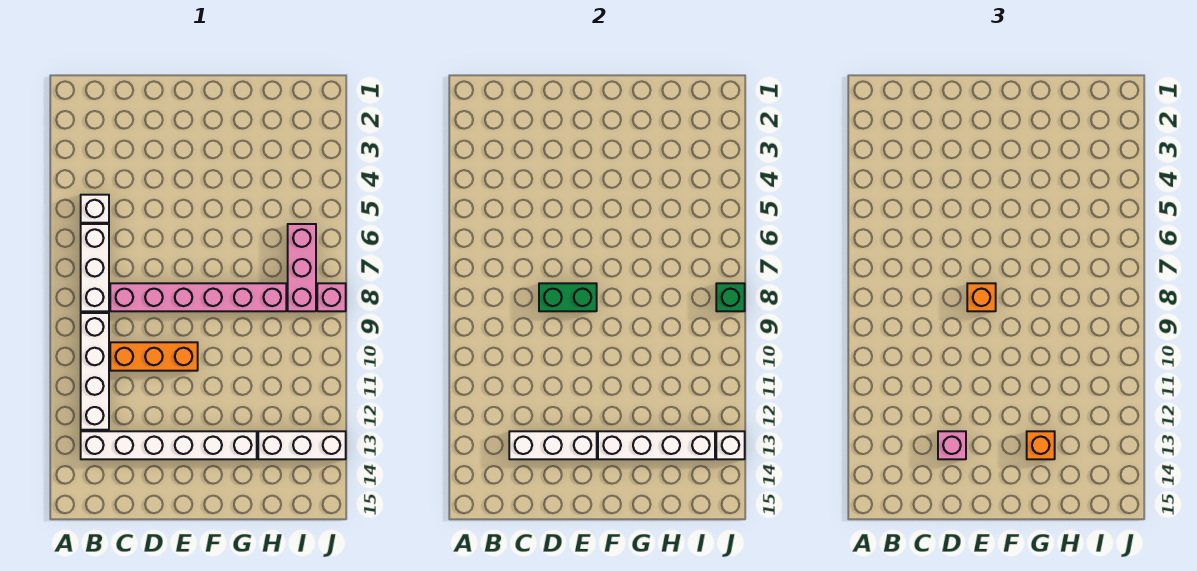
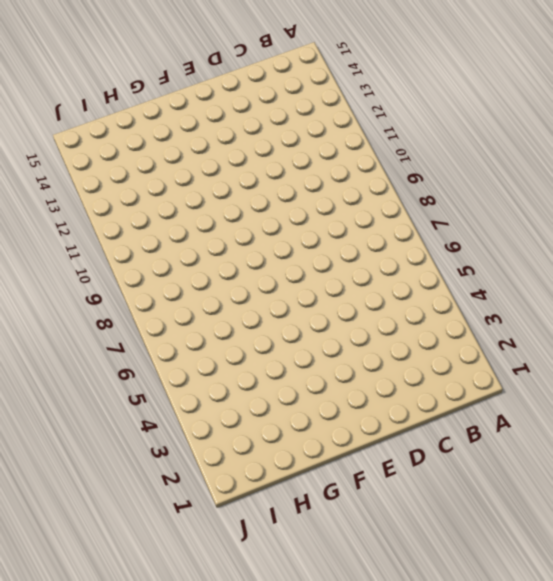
none -> white 1x1 brick [81,195,109,223]
none -> white 1x3 brick [81,224,109,311]
none -> white 1x4 brick [81,313,109,430]

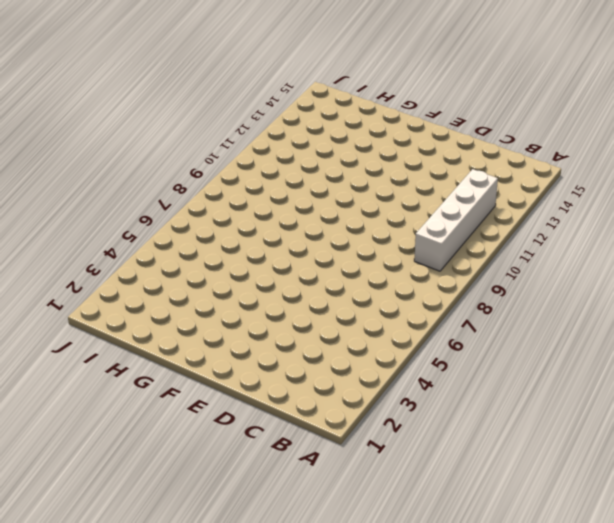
none -> white 1x1 brick [81,195,109,223]
none -> white 1x3 brick [81,224,109,311]
none -> white 1x6 brick [81,431,257,459]

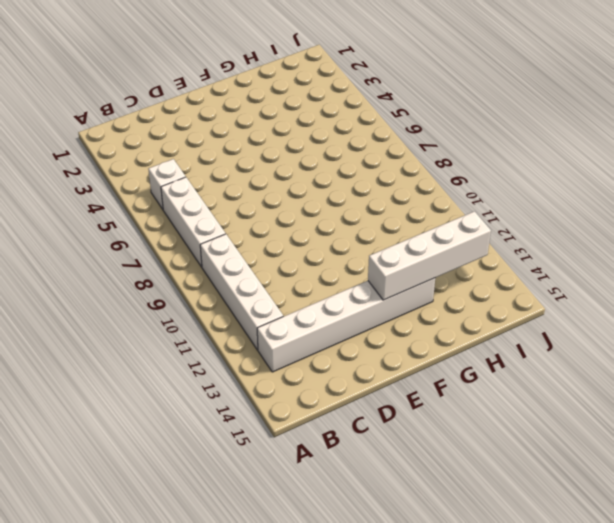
none -> pink 1x6 brick [110,283,286,311]
none -> orange 1x3 brick [110,342,198,371]
none -> white 1x3 brick [258,431,346,459]

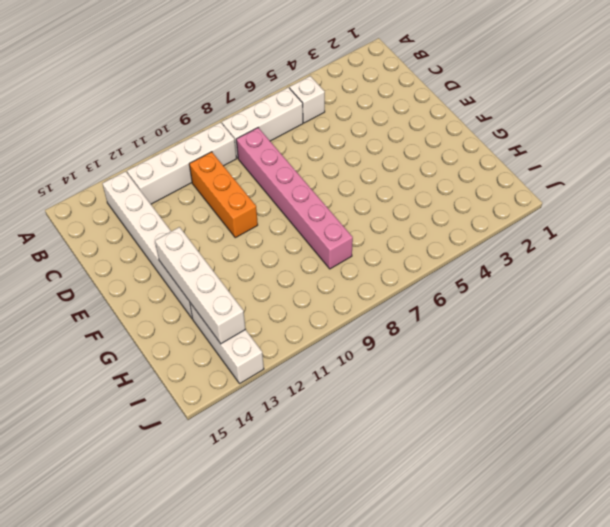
none -> pink 1x3 brick [288,224,316,311]
none -> pink 1x1 brick [317,283,346,311]
none -> white 1x3 brick [509,431,597,459]

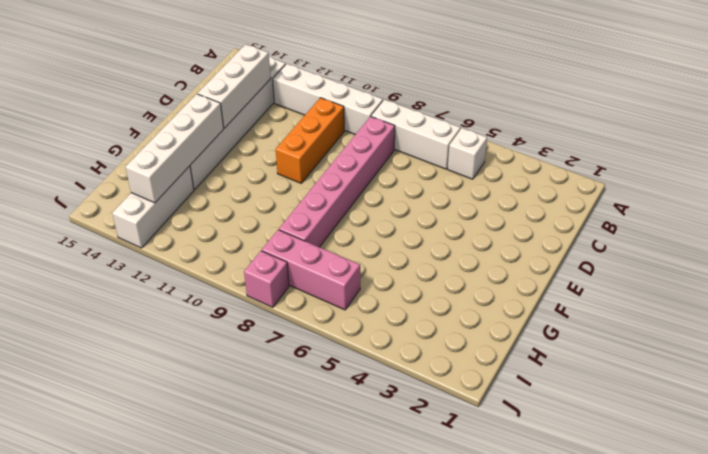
none -> green 1x2 brick [539,283,597,311]
none -> green 1x1 brick [716,283,745,311]
none -> white 1x1 brick [716,431,745,459]

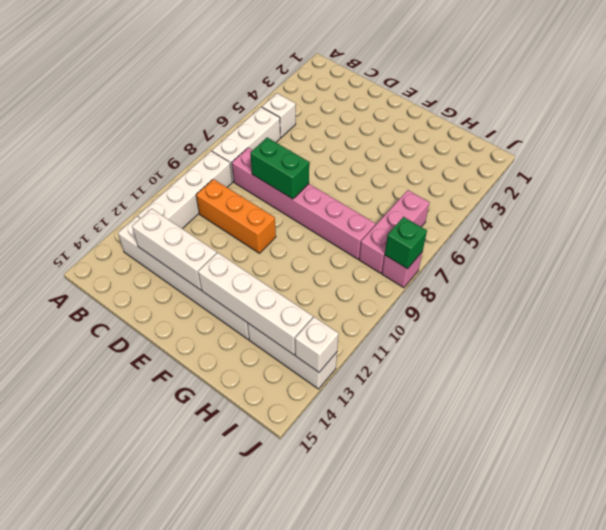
none -> pink 1x1 brick [938,431,966,459]
none -> orange 1x1 brick [967,283,996,311]
none -> orange 1x1 brick [1027,431,1055,459]

